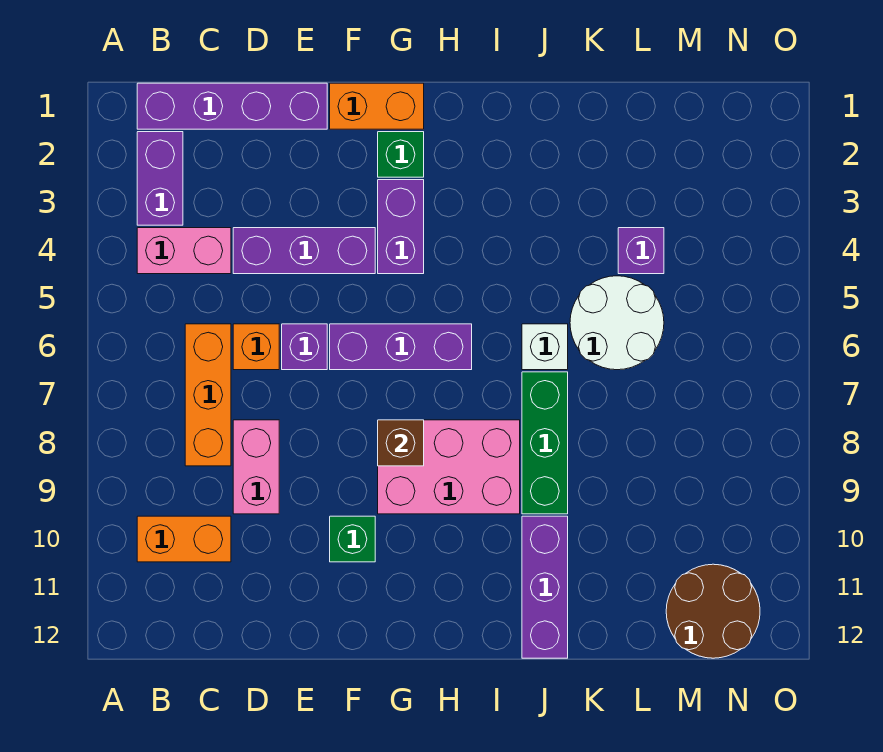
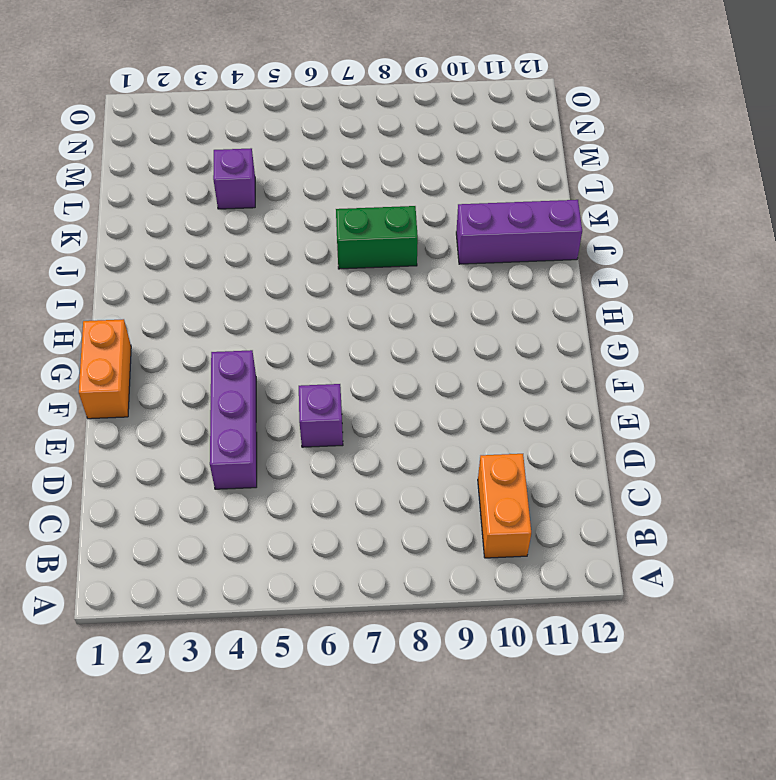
green 1x2 brick [336,206,418,269] -> green 1x3 brick [522,372,568,514]
none -> purple 1x4 brick [137,83,327,129]
none -> purple 1x2 brick [137,132,183,225]
none -> pink 1x2 brick [137,228,231,274]

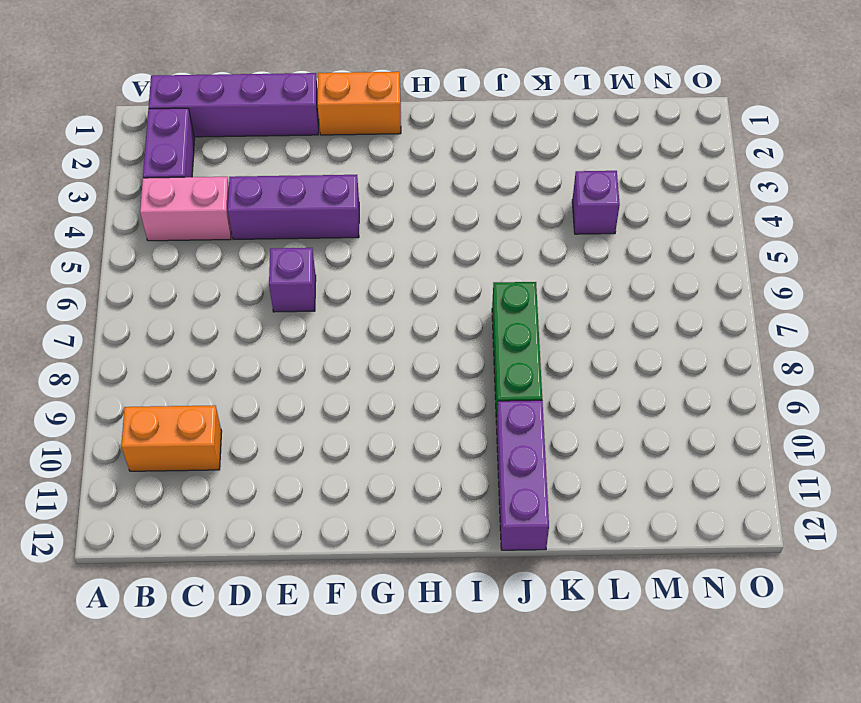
none -> orange 1x3 brick [185,324,231,466]
none -> orange 1x1 brick [233,324,279,370]
none -> pink 1x2 brick [233,420,279,514]

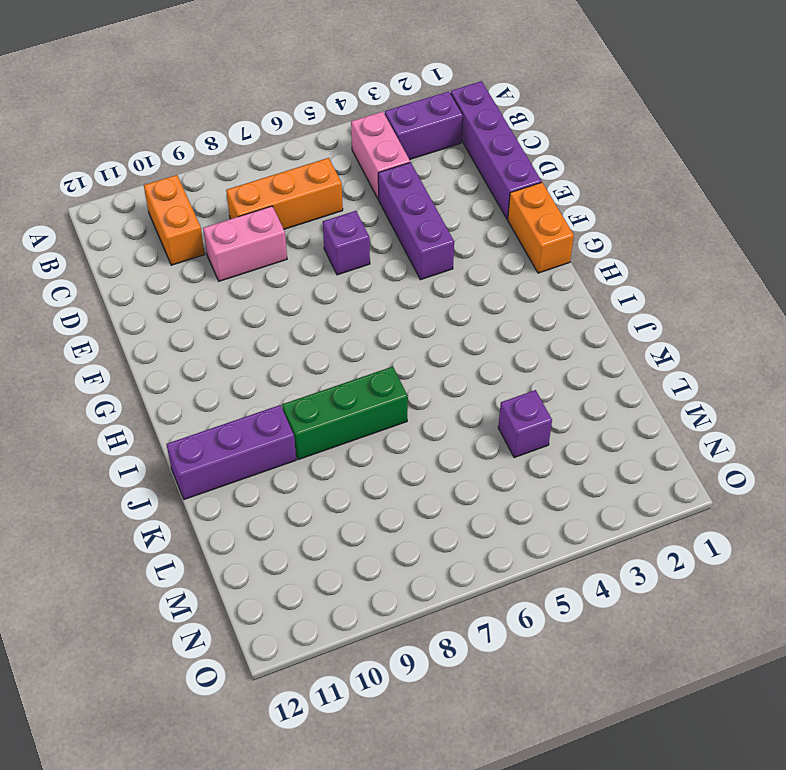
none -> orange 1x1 brick [233,324,279,370]
none -> purple 1x3 brick [330,324,472,370]
none -> green 1x1 brick [330,516,375,562]

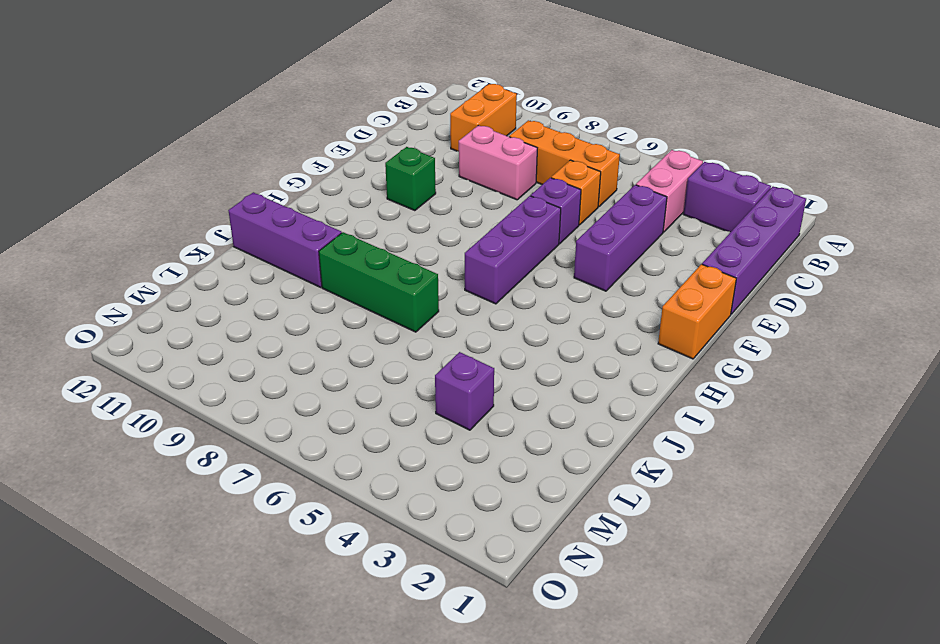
none -> green 1x1 brick [378,132,424,177]
none -> purple 1x2 brick [378,180,424,274]
none -> pink 2x3 brick [378,420,520,514]

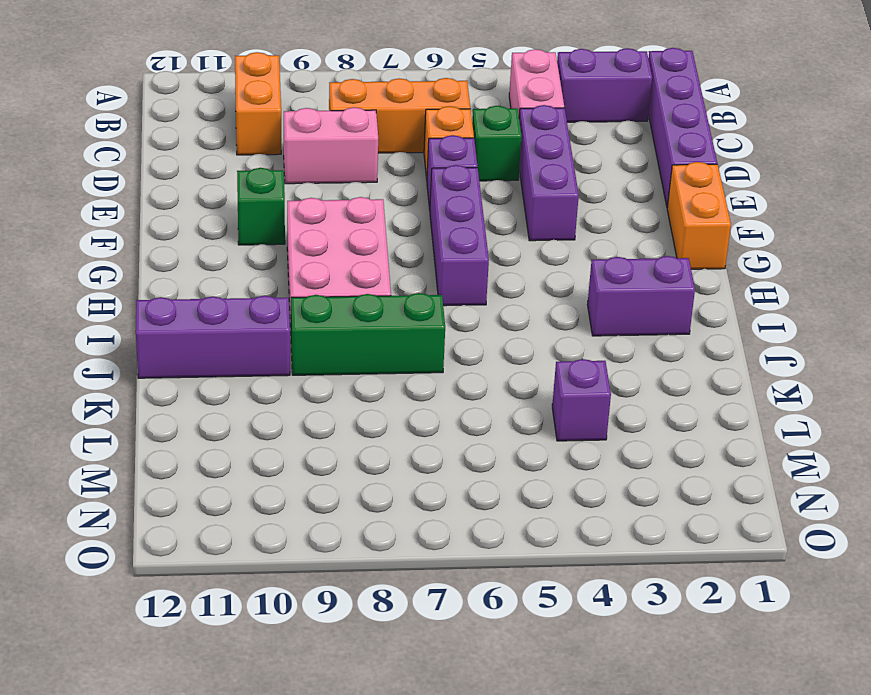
green 1x1 brick [472,106,522,181] -> green 1x1 brick moved to [378,132,424,177]
purple 1x2 brick [587,256,695,336] -> purple 1x2 brick moved to [378,180,424,274]
none -> white 1x1 brick [522,324,568,370]
none -> white 2x2 round brick [570,276,664,370]
none -> brown 2x2 round brick [666,564,760,658]

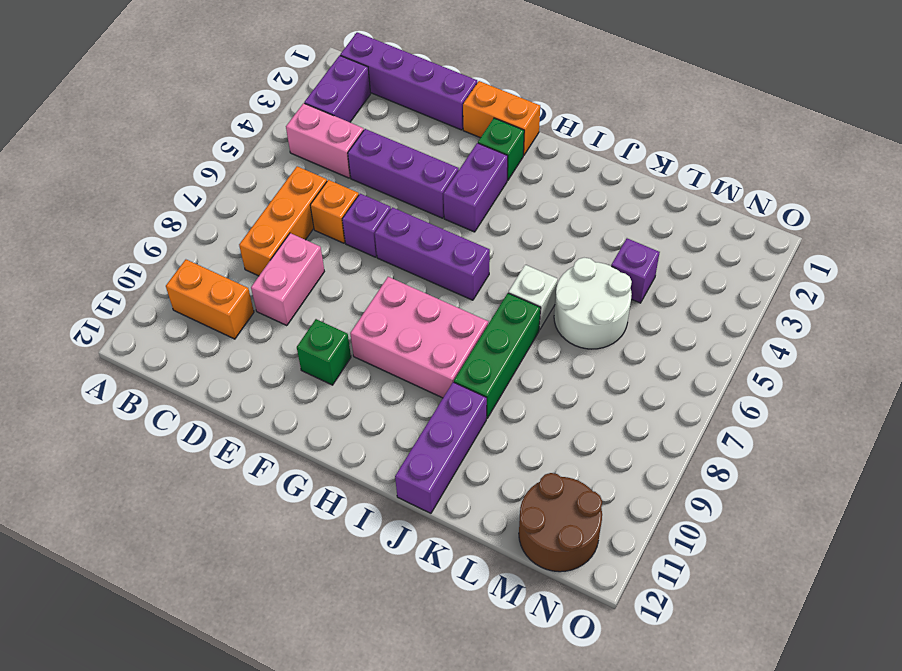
none -> brown 1x1 brick [378,420,424,466]

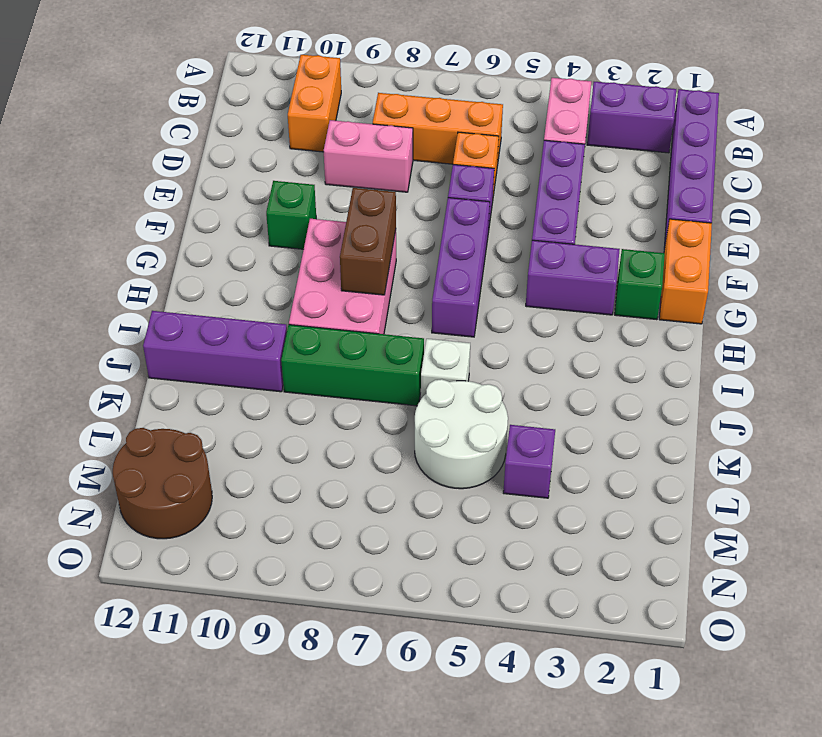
brown 1x2 brick [340,188,396,295] -> brown 1x1 brick [378,420,424,466]

